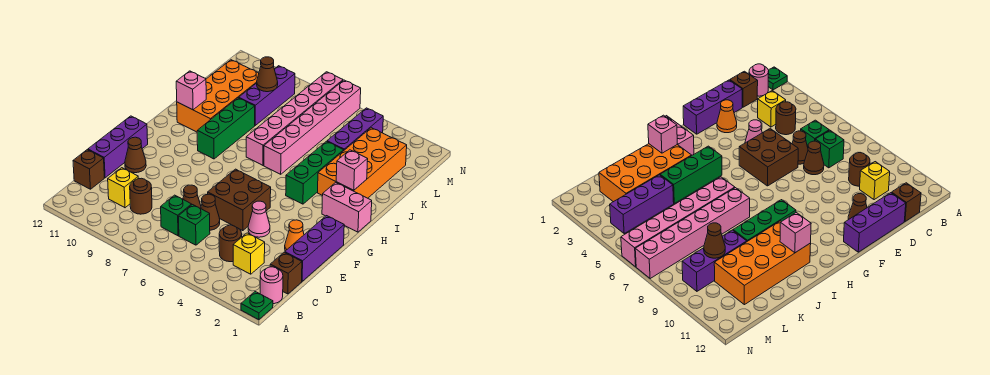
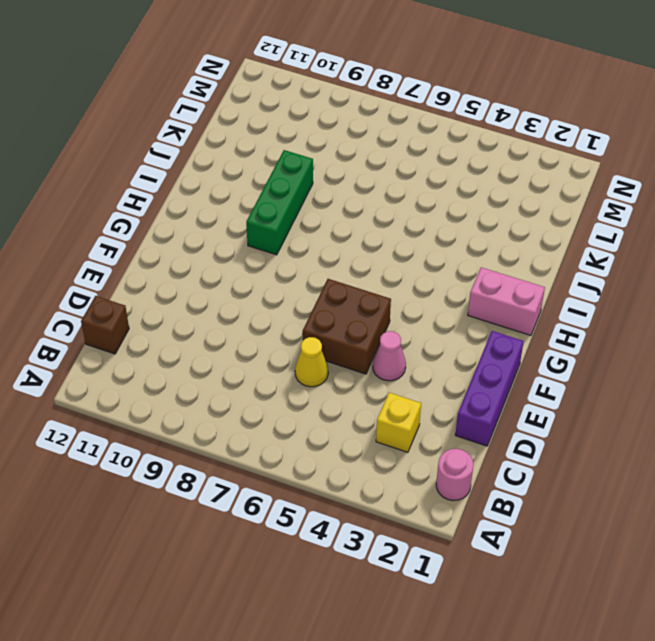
yellow 1x1 cone [295,337,328,387] -> brown 1x1 cone [201,194,220,230]
none -> green 1x1 plate [241,292,273,320]
none -> brown 1x1 brick [270,252,302,294]
none -> brown 1x1 round brick [219,225,242,262]
none -> green 1x1 brick [179,205,210,245]

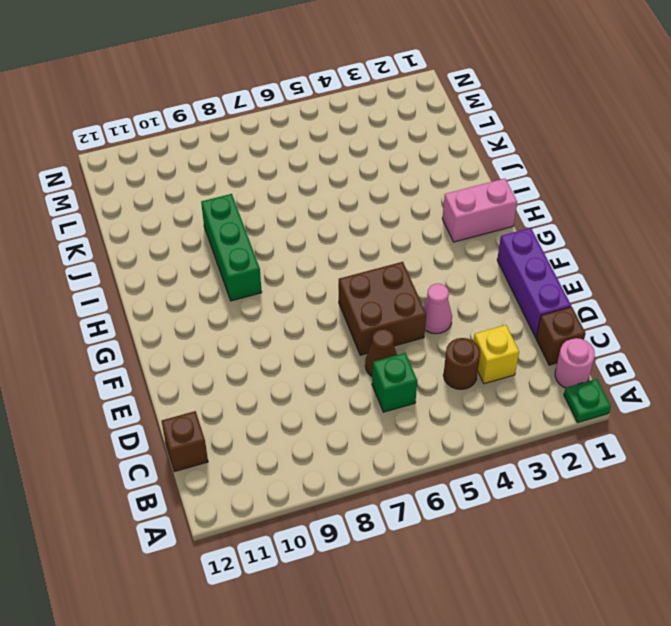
none -> green 1x1 brick [161,195,192,236]
none -> brown 1x1 round brick [130,178,152,214]
none -> yellow 1x1 brick [108,168,138,208]
none -> brown 1x1 cone [183,185,201,209]

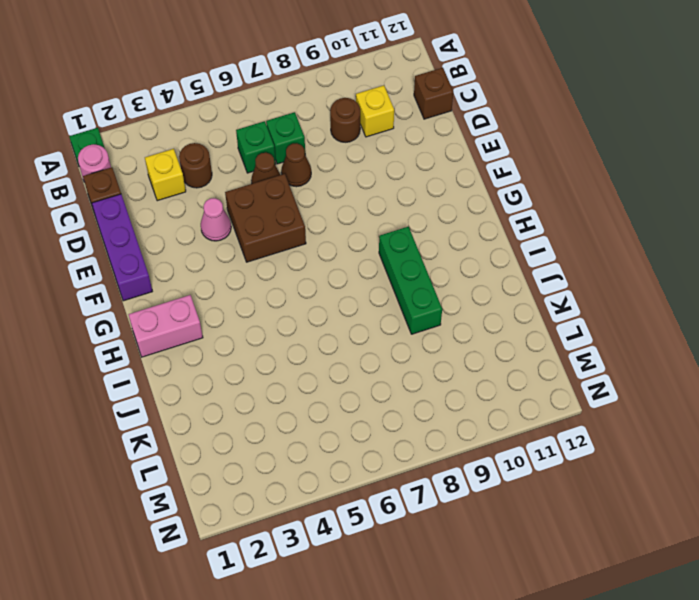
none -> purple 1x3 brick [88,116,148,178]
none -> orange 1x1 cone [285,220,304,251]
none -> brown 1x1 cone [125,137,146,173]
none -> green 1x3 brick [286,141,344,204]

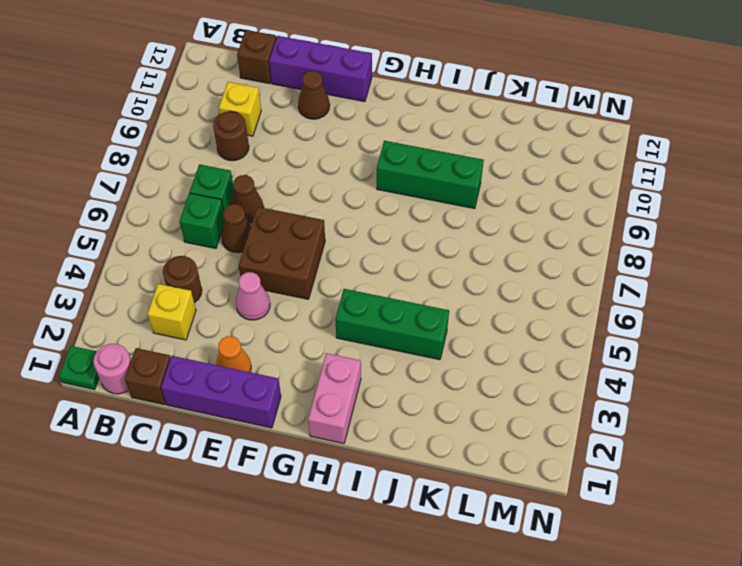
none -> orange 2x4 brick [318,128,407,198]
none -> pink 1x6 brick [264,80,361,174]
none -> pink 1x6 brick [246,72,343,165]
none -> orange 2x4 brick [177,60,259,132]

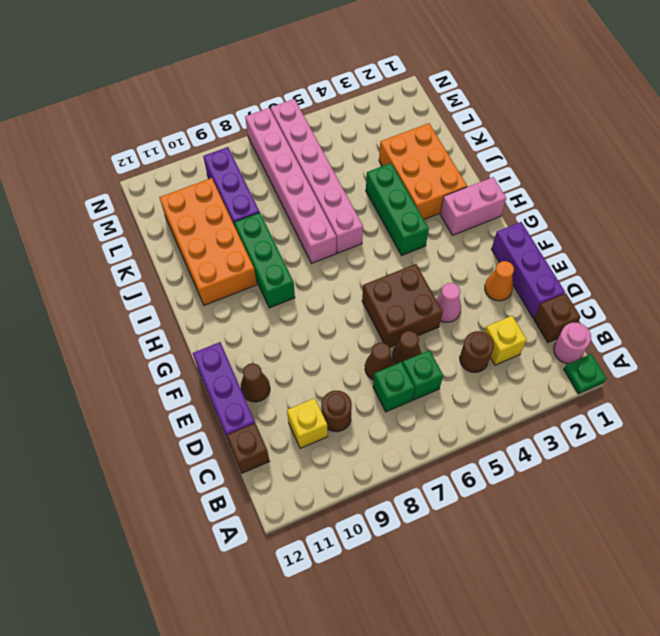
orange 2x3 brick [379,123,467,219] -> orange 2x4 brick [318,128,407,198]
none -> purple 1x3 brick [327,108,383,150]
none -> pink 1x1 brick [336,150,368,190]
none -> pink 1x1 brick [176,71,206,110]
none -> brown 1x1 cone [257,57,278,92]

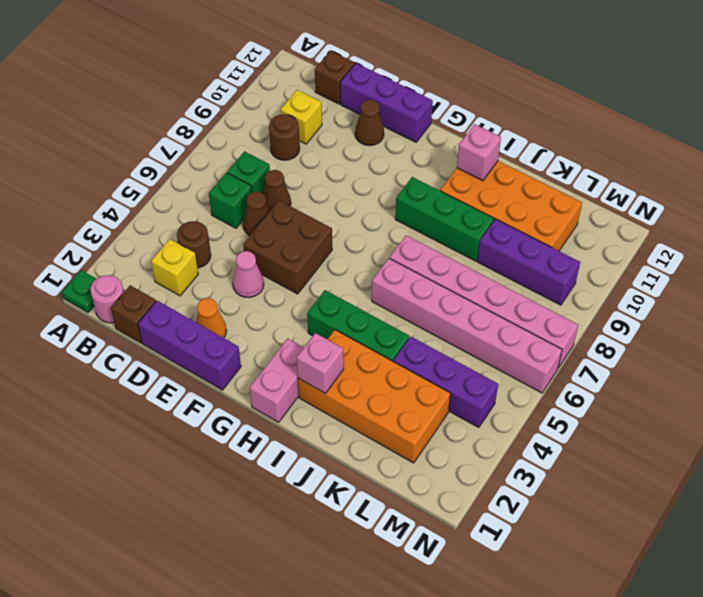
none -> brown 1x1 cone [257,57,278,92]

